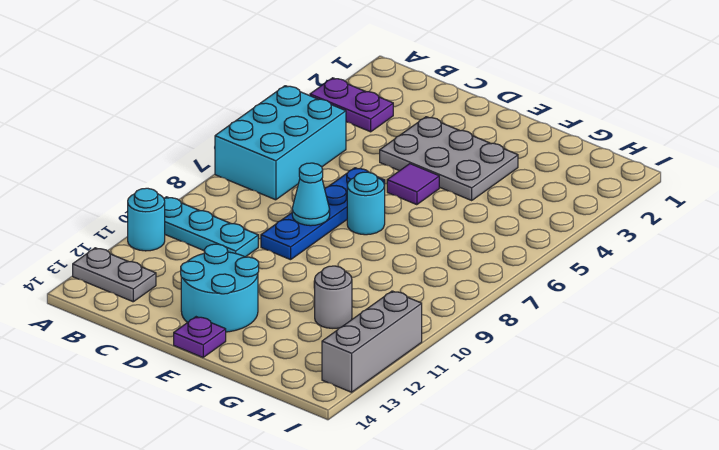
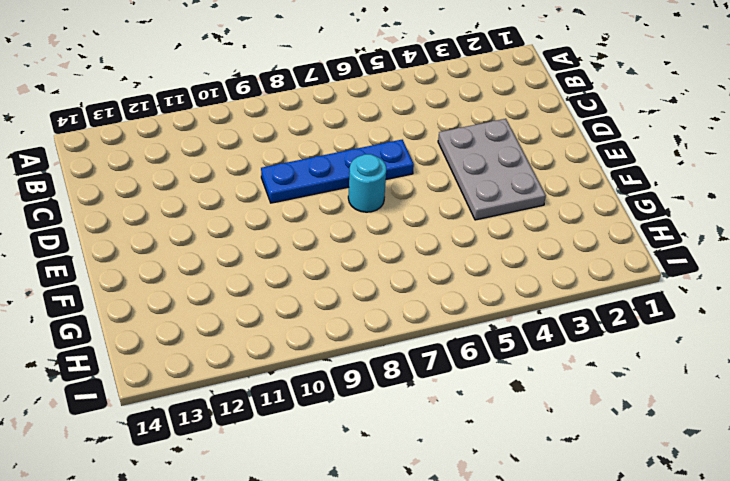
none -> purple 1x2 plate [310,78,393,132]
none -> cyan 2x3 brick [215,86,346,200]
none -> cyan 1x3 plate [164,197,258,257]

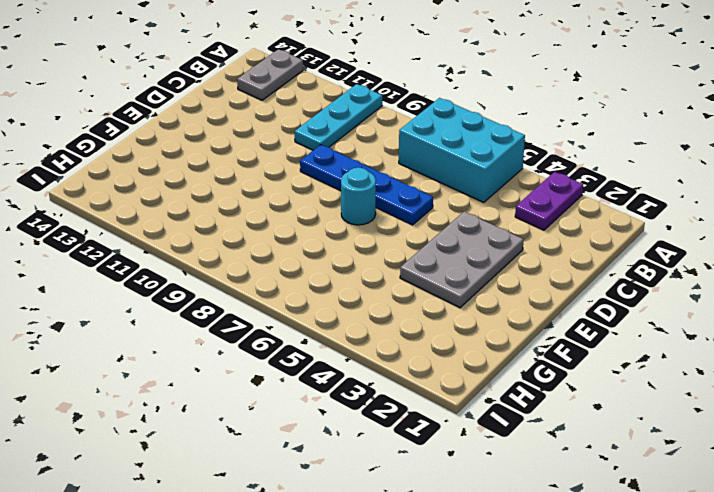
none -> cyan 1x1 round brick [128,188,165,251]
none -> cyan 2x2 round brick [181,244,259,332]
none -> purple 1x1 tile [387,164,439,205]

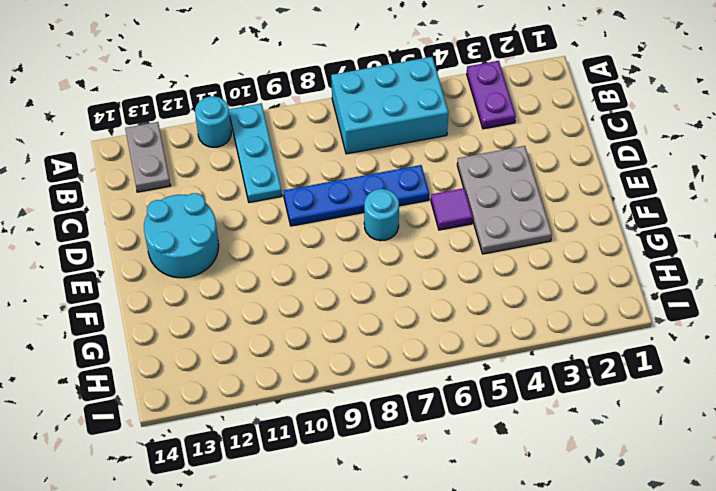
none -> purple 1x1 plate [174,317,226,357]
none -> grey 1x1 round brick [315,266,352,328]
none -> grey 1x3 brick [322,291,422,392]

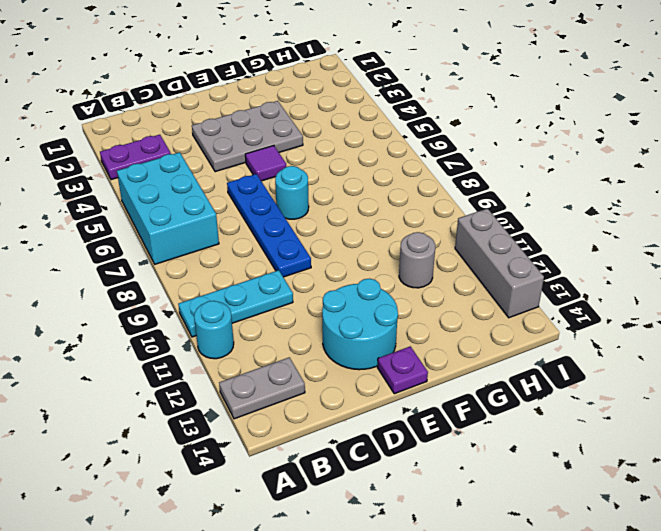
none -> cyan 1x1 cone [292,163,330,226]

